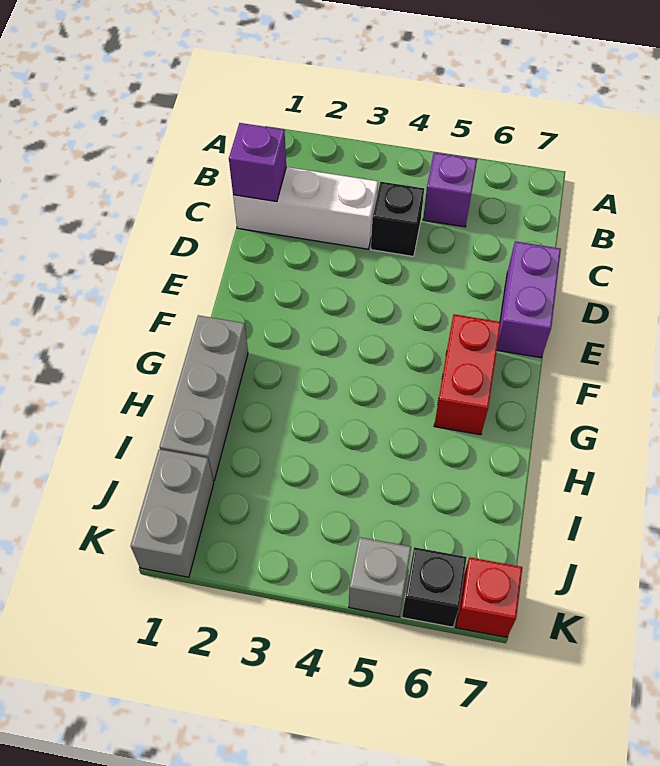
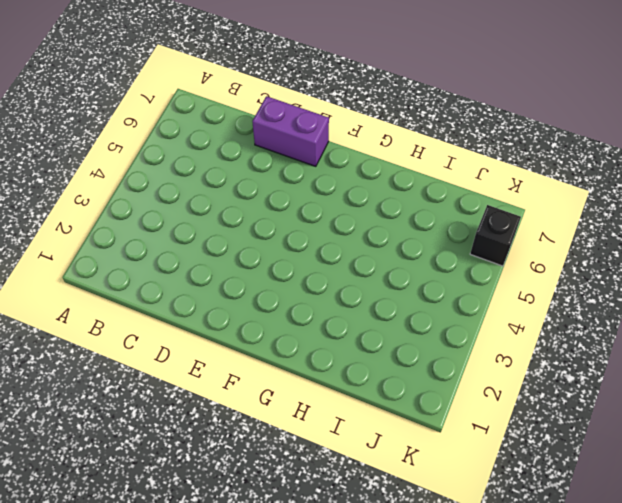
none -> purple 1x1 brick [423,153,477,227]
none -> white 1x3 brick [233,167,378,249]

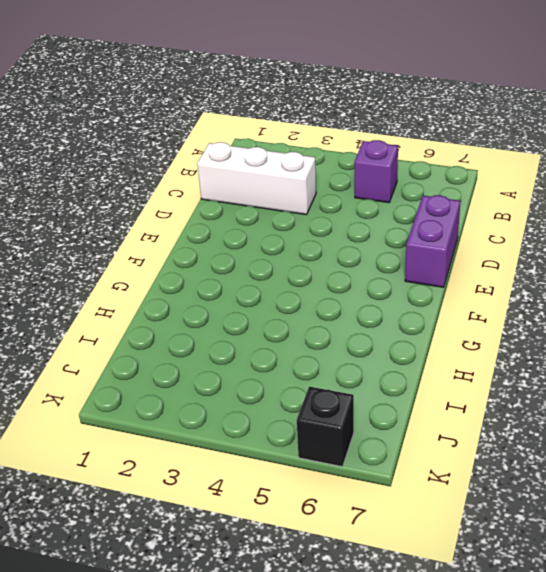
none -> black 1x1 brick [371,182,424,257]
none -> red 1x2 brick [434,314,501,435]

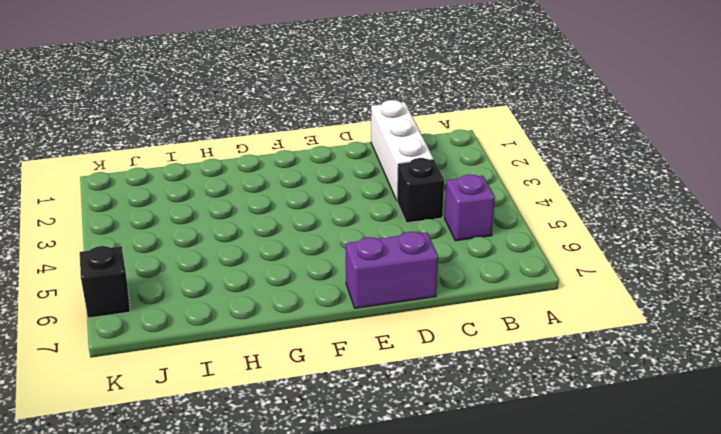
none -> red 1x2 brick [434,314,501,435]
none -> grey 1x3 brick [160,315,248,481]

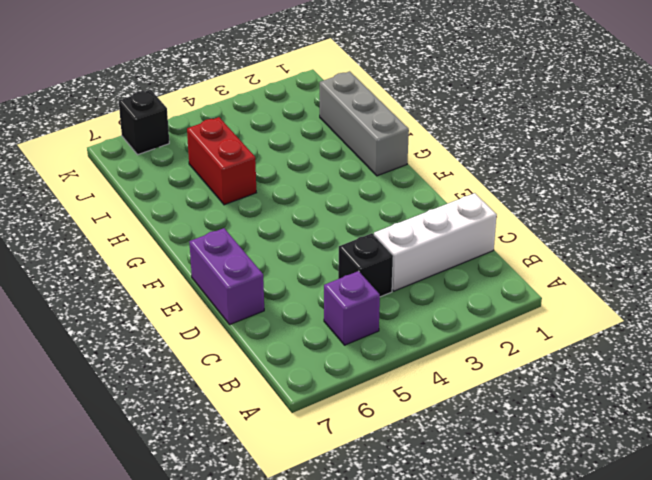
red 1x2 brick [187,117,256,205] -> red 1x2 brick moved to [434,314,501,435]
none -> grey 1x2 brick [131,449,214,577]
none -> grey 1x1 brick [349,537,411,617]

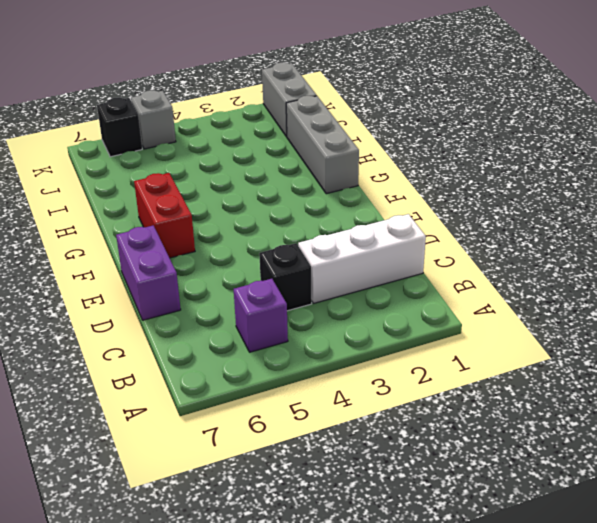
none -> red 1x1 brick [456,557,522,637]
none -> purple 1x1 brick [229,123,286,202]

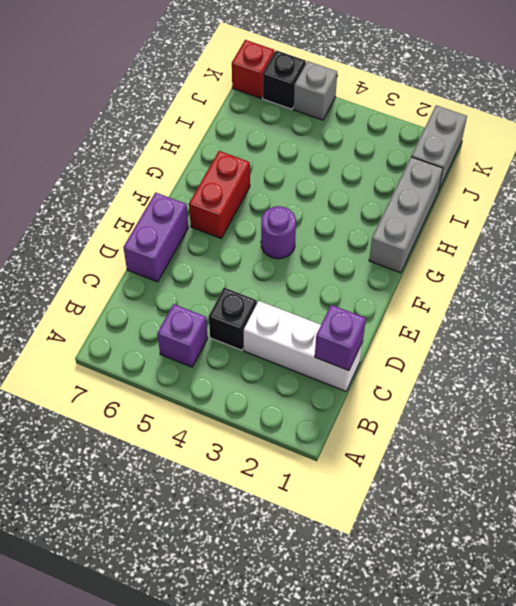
purple 1x1 round brick [261,206,296,259] -> none

